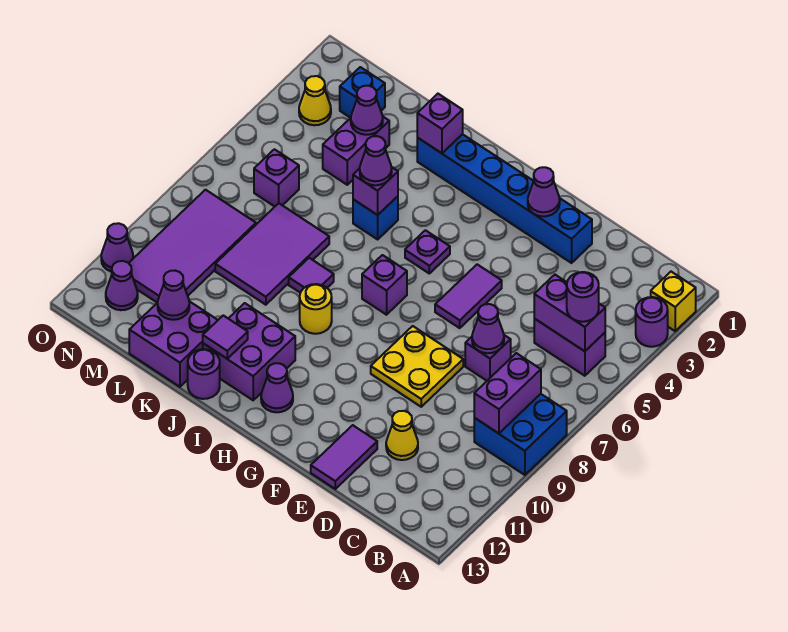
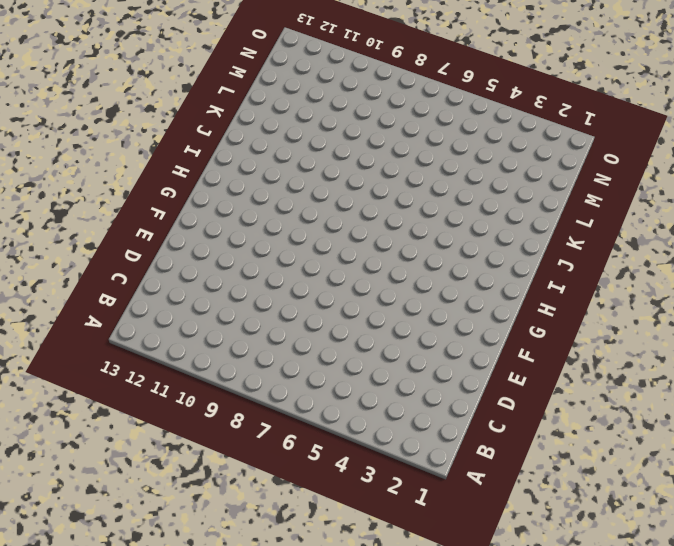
none -> yellow 1x1 brick [651,272,696,331]
none -> purple 1x1 round brick [636,297,668,347]
none -> blue 2x2 brick [474,394,567,475]
none -> purple 1x2 brick [534,319,605,376]

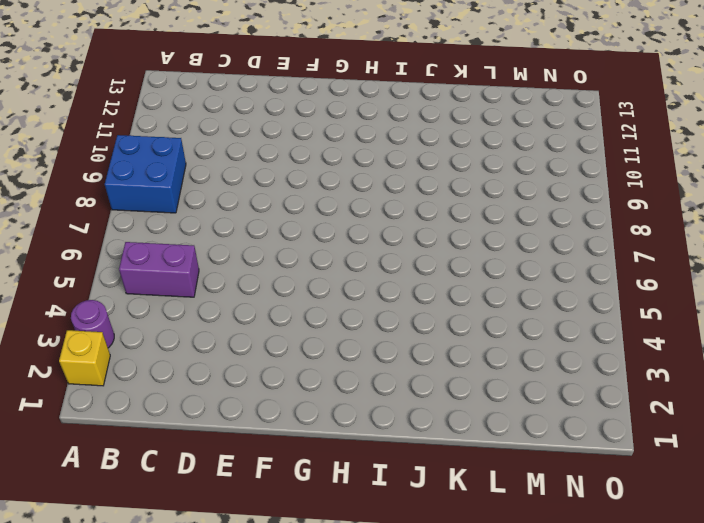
none -> purple 1x1 brick [465,335,511,381]
none -> yellow 1x1 cone [386,411,418,460]
none -> blue 1x6 brick [417,134,592,263]
none -> yellow 2x2 plate [371,326,463,407]

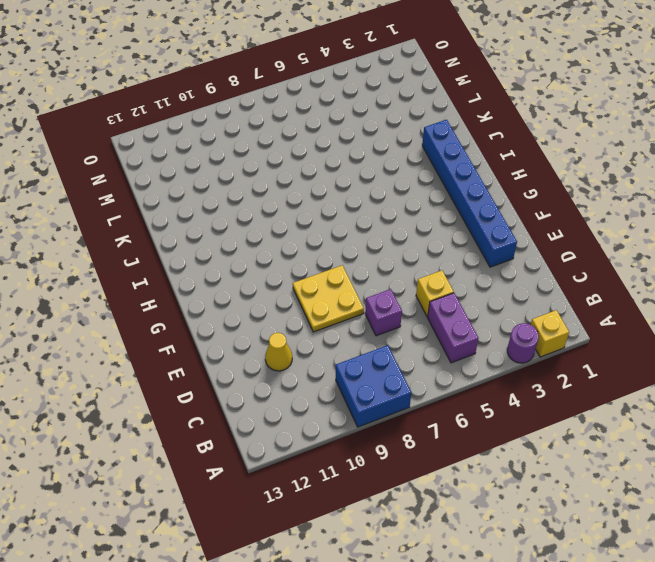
yellow 1x1 brick [416,271,454,317] -> none
none -> purple 1x2 tile [311,425,377,489]
none -> purple 1x2 tile [435,264,502,328]
none -> purple 1x1 plate [405,230,450,273]
none -> purple 1x1 brick [362,255,407,315]

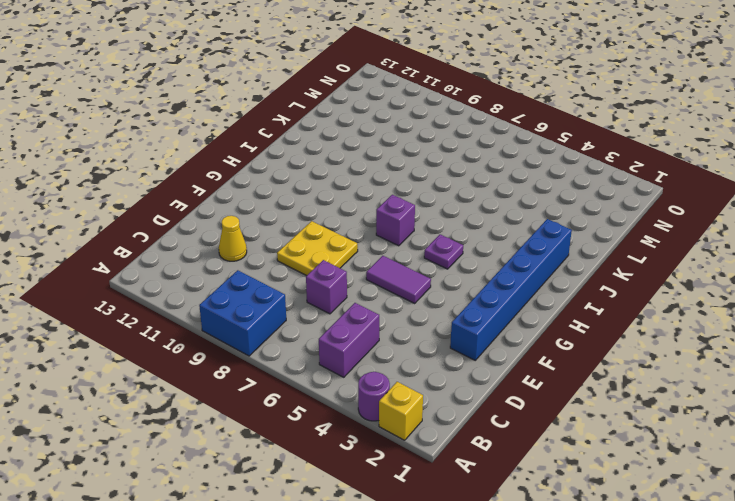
none -> purple 1x2 tile [311,425,377,489]
none -> purple 1x1 cone [261,363,293,412]
none -> yellow 1x1 round brick [300,284,332,334]
none -> purple 2x2 brick [203,303,295,400]

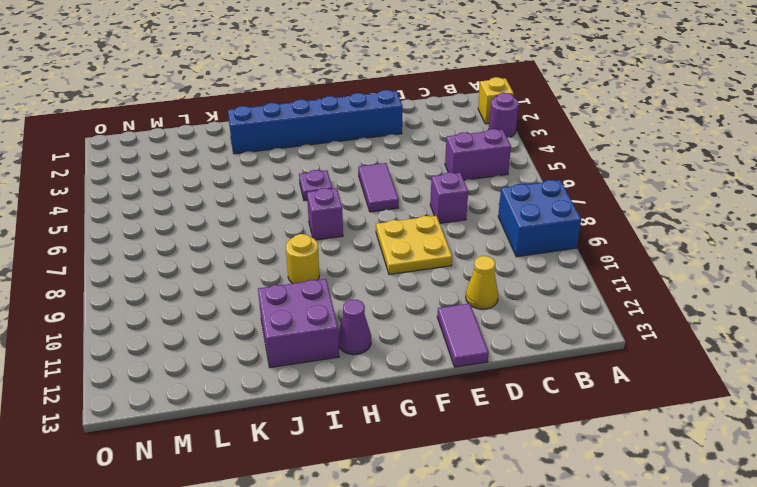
none -> blue 1x1 brick [353,196,398,239]
none -> purple 1x1 tile [289,258,334,293]
none -> purple 1x1 round brick [188,349,220,399]
none -> purple 2x3 tile [215,203,329,305]

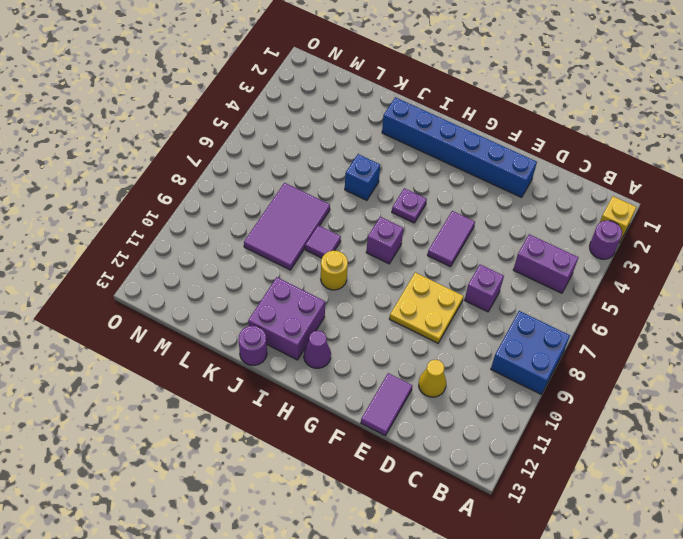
none -> purple 2x2 brick [129,301,218,387]
none -> purple 1x2 brick [323,116,389,185]
none -> blue 1x1 brick [340,67,385,118]
none -> purple 1x1 brick [254,149,299,207]

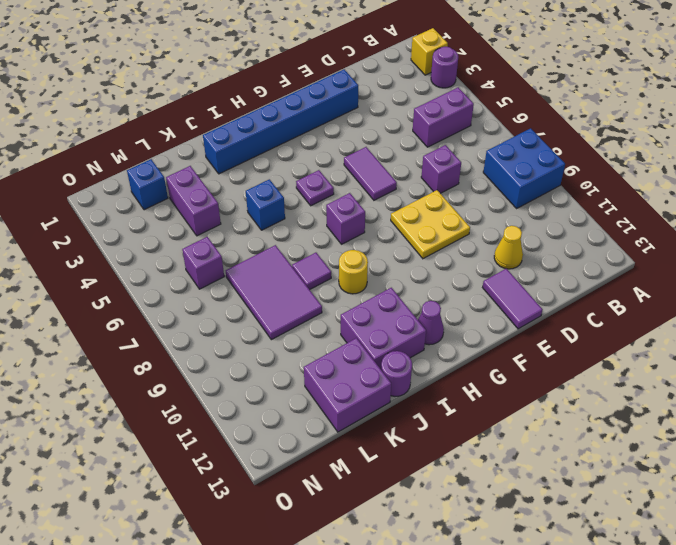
none -> purple 2x4 tile [129,190,256,303]
none -> yellow 1x1 cone [299,76,331,125]
none -> purple 1x1 cone [106,261,138,310]
none -> purple 1x1 cone [101,223,133,272]

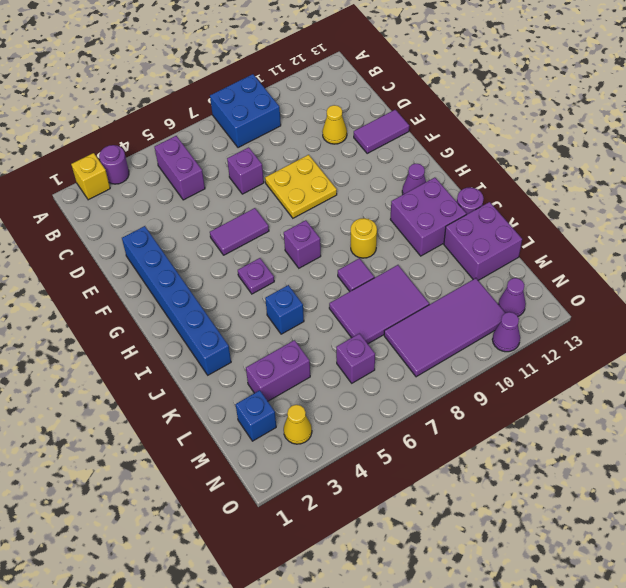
none -> purple 1x2 brick [534,275,605,351]
none -> purple 1x2 brick [474,353,541,433]
none -> purple 1x1 cone [472,304,504,353]
none -> purple 1x1 cone [528,167,560,216]

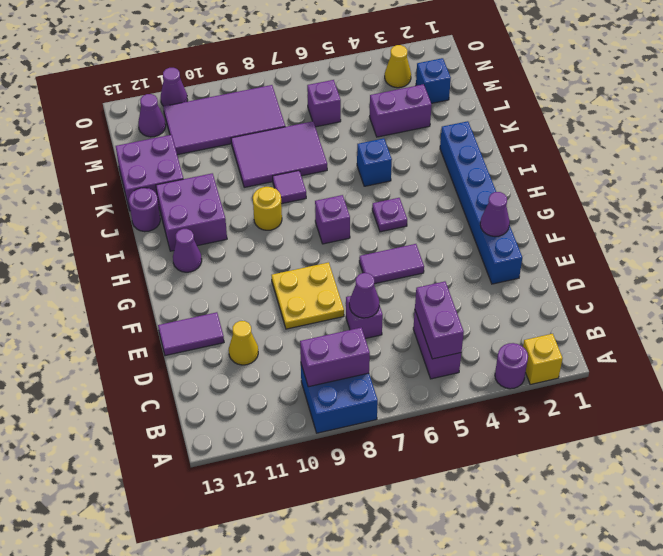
none -> purple 1x1 brick [417,94,463,153]
none -> purple 1x1 brick [353,167,398,215]
none -> purple 1x1 tile [203,315,248,359]
none -> purple 1x1 cone [351,86,383,135]

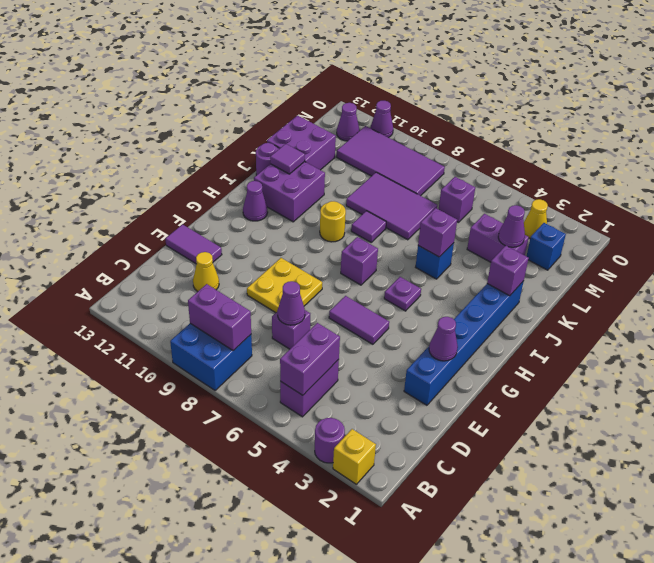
none -> purple 1x1 cone [158,271,189,320]
none -> purple 1x1 round brick [567,272,599,322]
none -> purple 1x1 cone [360,136,392,185]

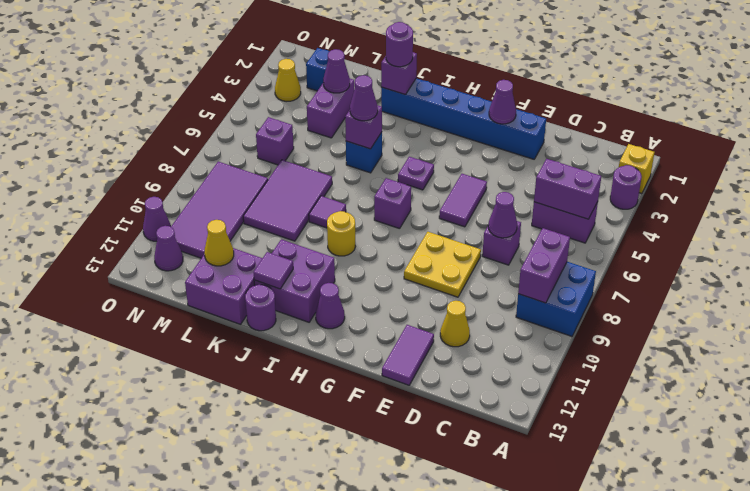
purple 1x1 round brick [386,22,413,67] -> purple 1x1 round brick moved to [567,272,599,322]
yellow 1x1 cone [204,220,234,266] -> purple 1x1 cone [158,271,189,320]

